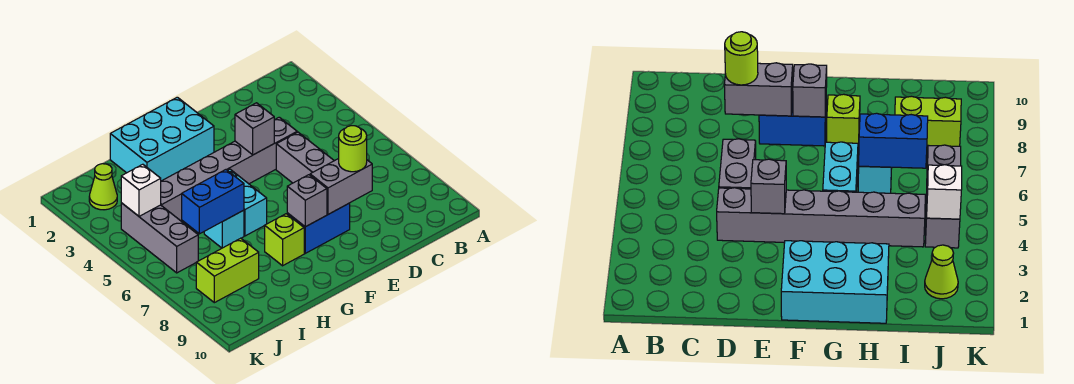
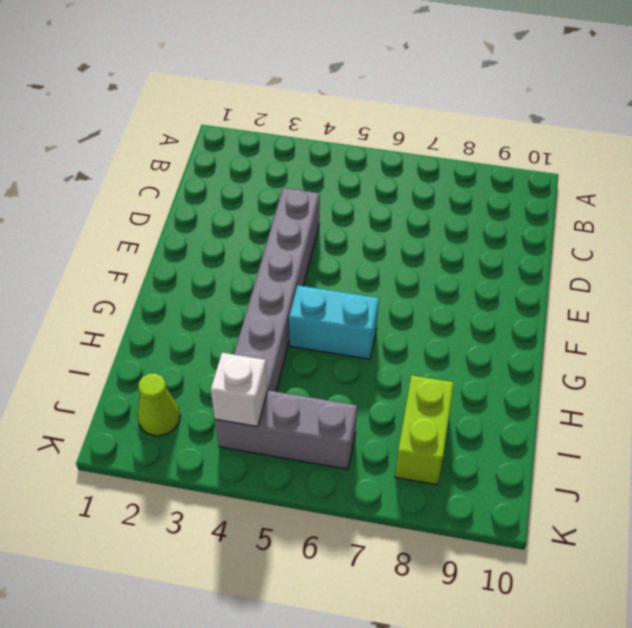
none -> grey 1x2 brick [276,132,334,183]
none -> blue 1x2 brick [287,203,350,253]
none -> cyan 2x3 brick [110,97,214,181]

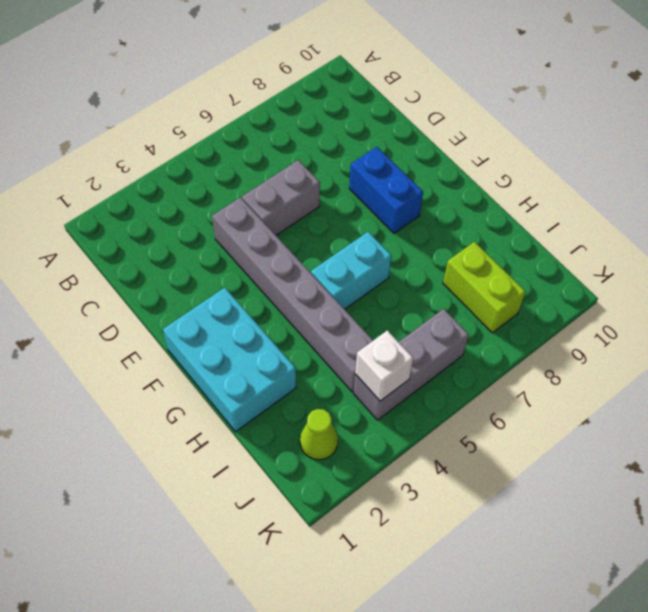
none -> lime 1x1 brick [265,214,304,266]
none -> cyan 1x1 brick [204,210,244,248]
none -> grey 1x2 brick [310,159,372,214]

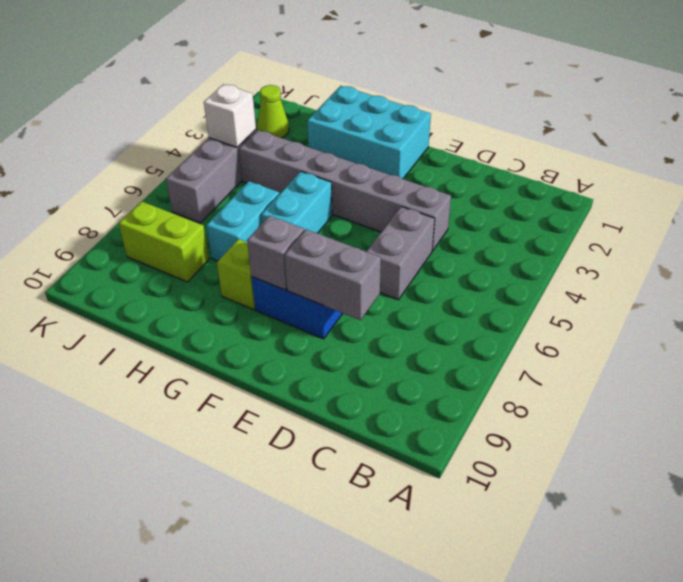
cyan 1x2 brick [206,181,279,261] -> cyan 1x1 brick [204,210,244,248]
none -> grey 1x1 brick [235,103,274,155]
none -> blue 1x2 brick [182,170,244,234]
none -> lime 1x1 round brick [339,126,367,172]

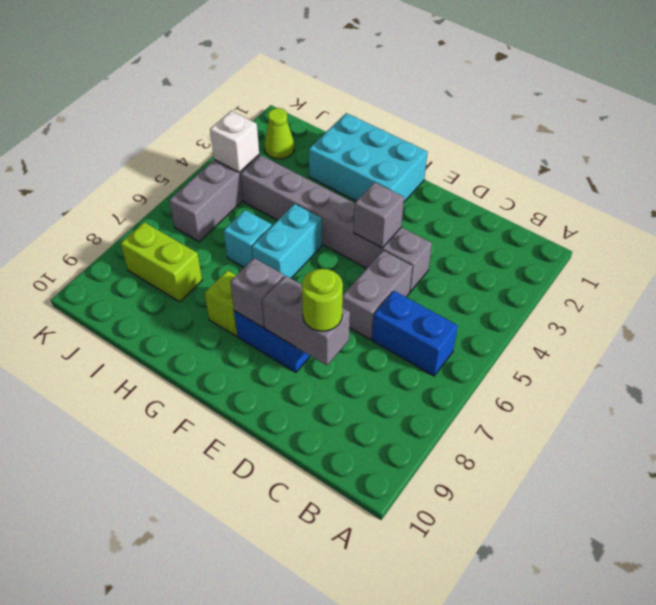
blue 1x2 brick [372,291,458,376] -> blue 1x2 brick moved to [182,170,244,234]

